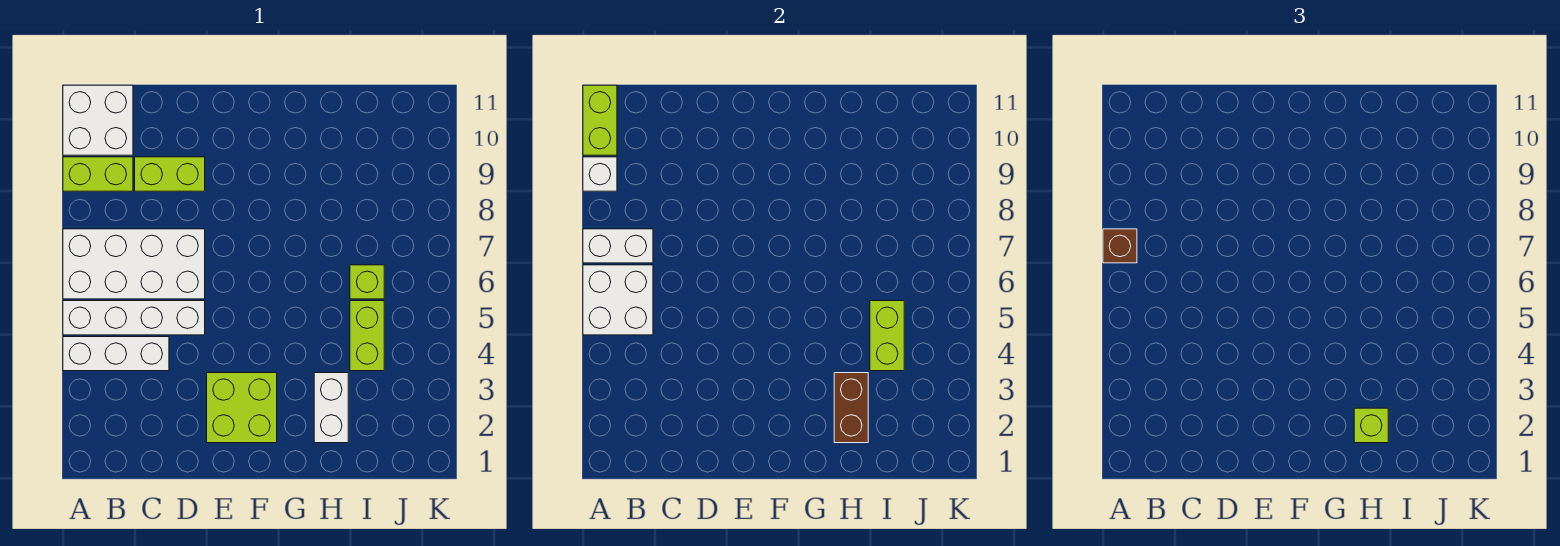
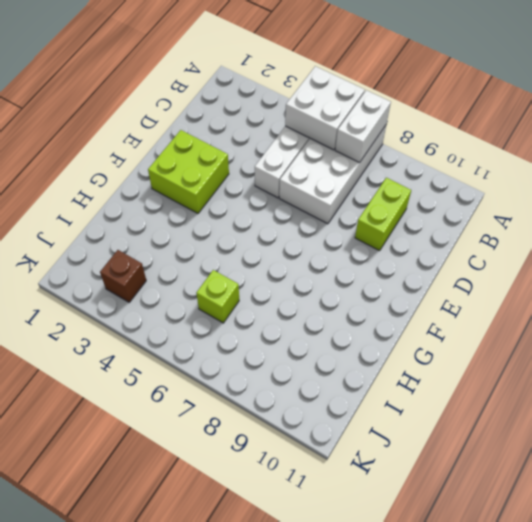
brown 1x1 brick [100,250,146,302] -> brown 1x1 brick moved to [1103,229,1137,263]
none -> white 1x3 brick [63,337,169,371]
none -> lime 1x2 brick [63,157,133,191]
none -> white 2x2 brick [63,85,133,155]

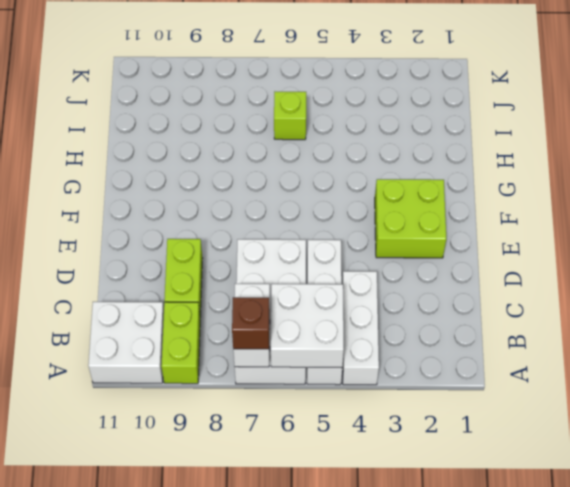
none -> white 1x2 brick [314,373,348,443]
none -> lime 1x2 brick [350,301,384,371]
none -> white 1x1 brick [583,157,617,191]

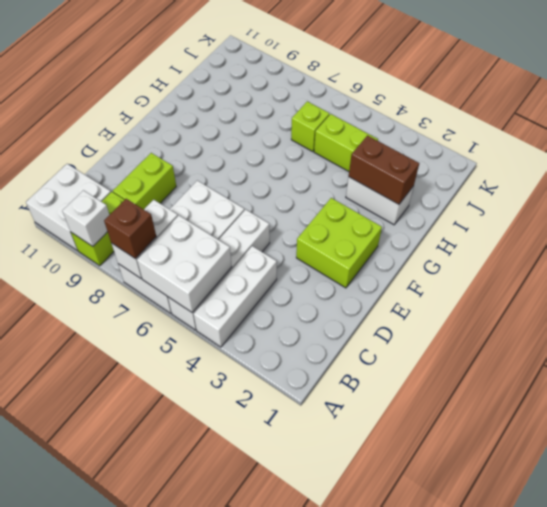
none -> lime 1x2 brick [583,85,617,155]
none -> lime 1x2 brick [870,301,904,371]
none -> lime 1x1 brick [1354,408,1388,443]

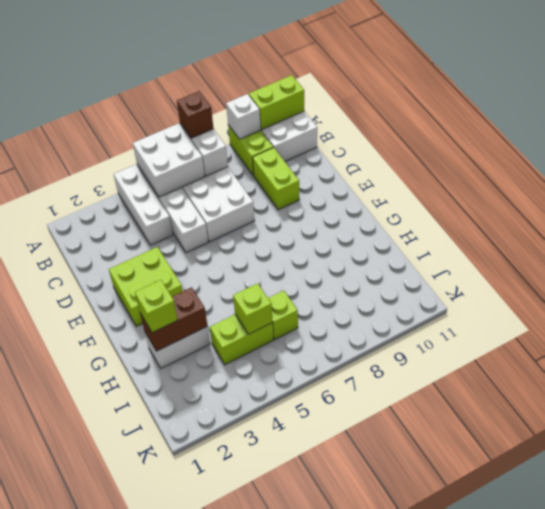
lime 1x1 brick [233,283,273,334] -> lime 1x2 brick [870,301,904,371]

